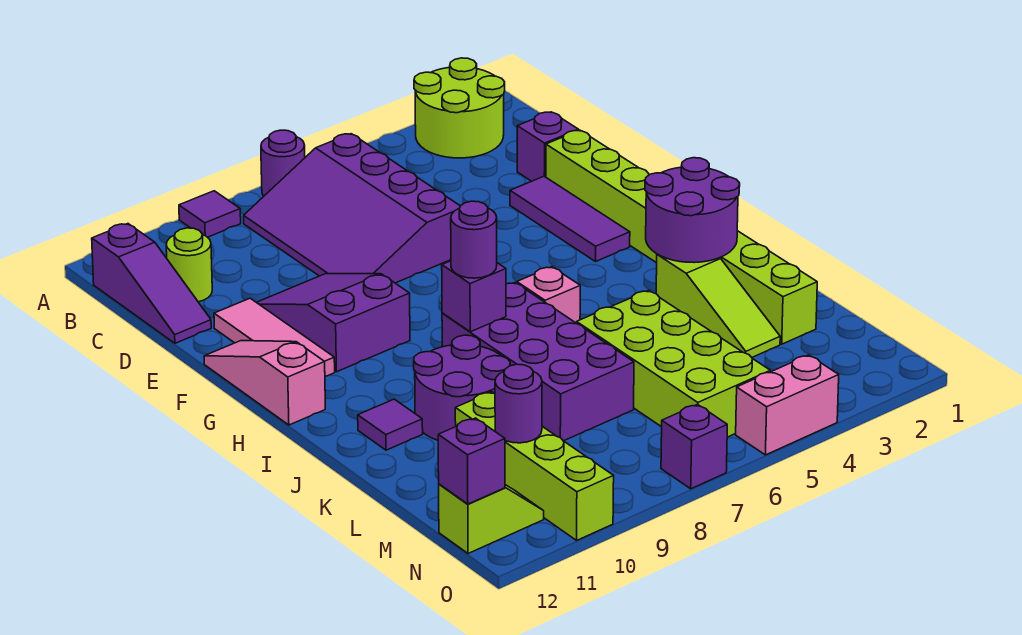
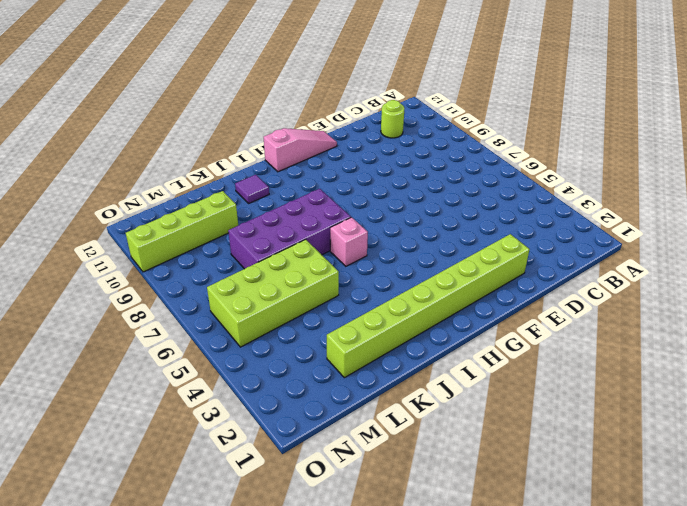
none -> lime 2x2 round brick [414,58,505,158]
none -> purple 1x1 round brick [261,130,305,196]
none -> purple 1x1 tile [179,191,241,237]

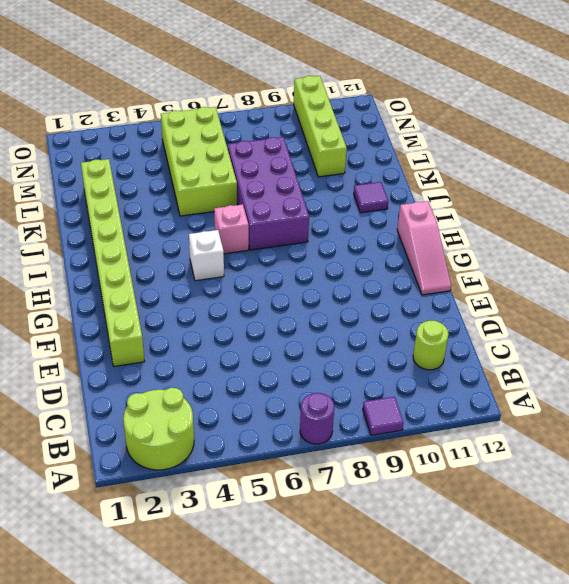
white 1x1 brick [189,230,224,281] -> none
none -> purple 3x4 slope [244,134,460,283]
none -> purple 1x3 slope [92,224,211,343]
none -> purple 1x1 brick [517,112,579,181]

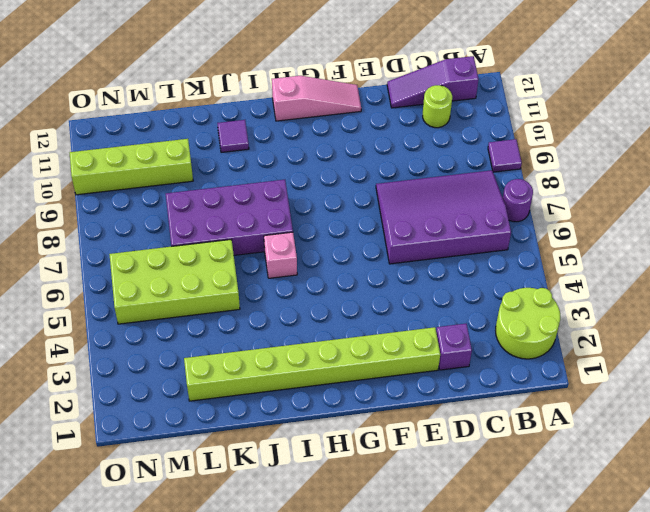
none -> purple 1x3 tile [510,176,630,261]
none -> purple 2x3 slope [257,274,410,372]
none -> pink 1x3 tile [214,298,335,376]

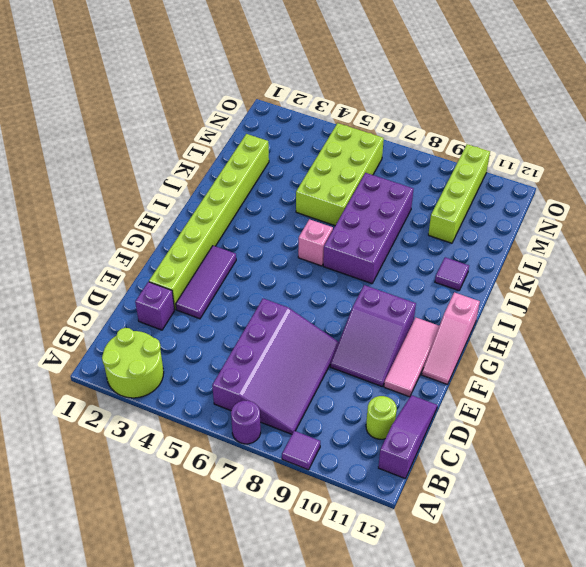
none -> lime 1x3 slope [656,254,780,357]
none -> purple 2x2 round brick [414,335,510,440]
none -> lime 1x2 slope [439,484,544,554]

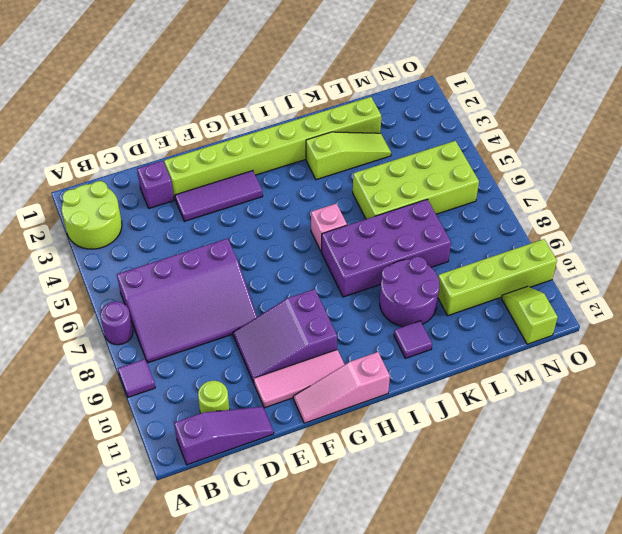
none -> pink 1x2 brick [736,355,839,455]
none -> purple 1x1 brick [661,404,727,489]
none -> purple 2x2 round brick [645,158,740,263]

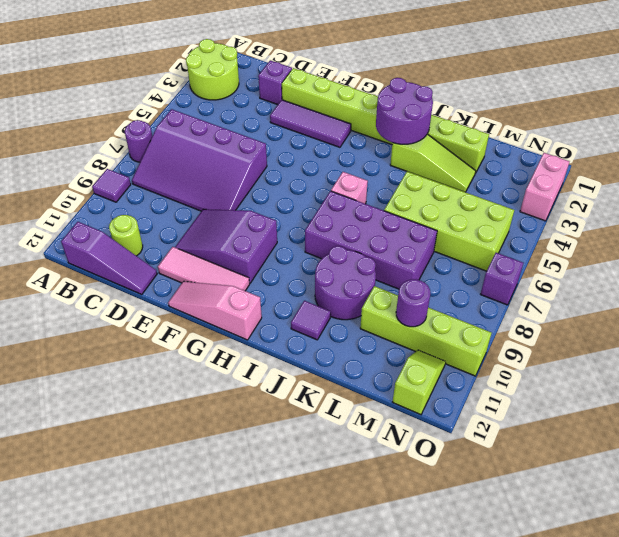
pink 1x2 brick [520,153,570,221] -> pink 1x2 brick moved to [736,355,839,455]
none -> purple 1x1 brick [442,261,506,332]
none -> purple 1x1 brick [438,418,505,504]
none -> purple 1x1 round brick [451,201,497,278]

